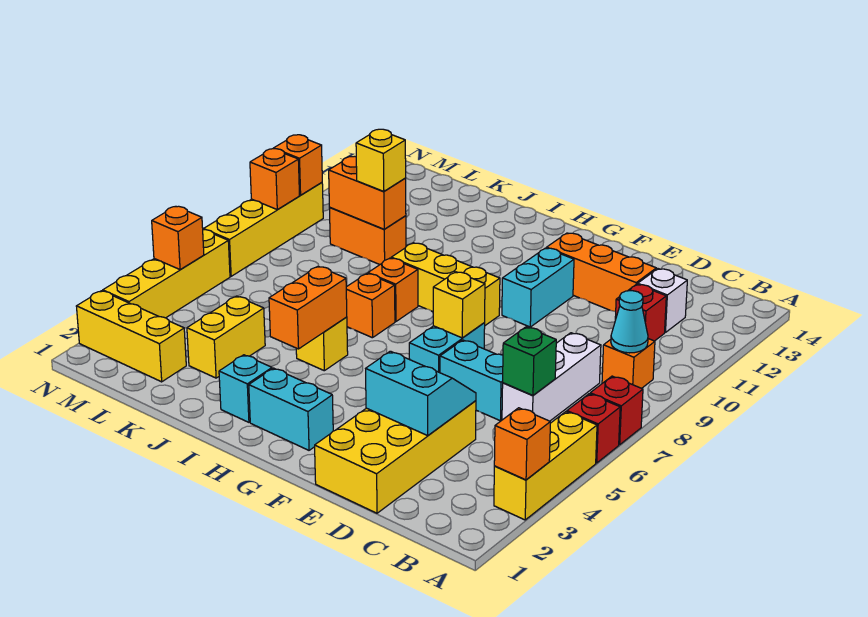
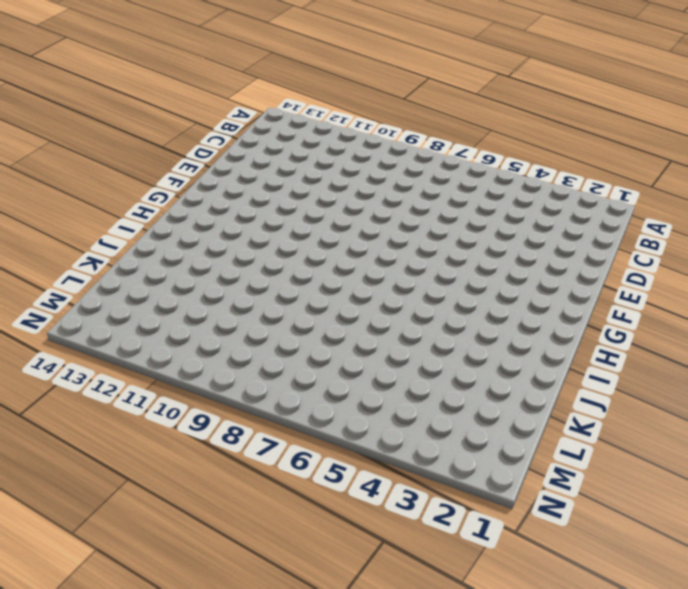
none -> yellow 1x3 brick [494,412,597,520]
none -> red 1x1 brick [567,394,620,463]
none -> red 1x1 brick [590,376,643,445]
none -> orange 1x1 brick [602,339,655,388]

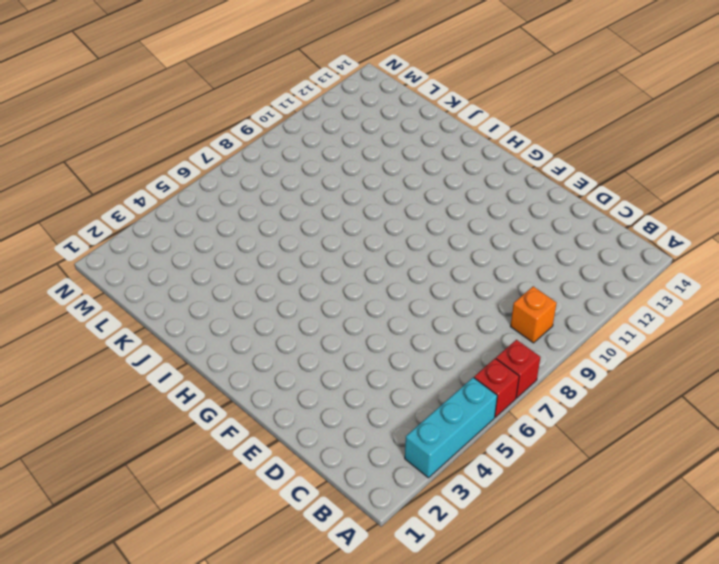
cyan 1x3 brick [405,377,497,478] -> yellow 1x3 brick [494,412,597,520]
none -> white 1x3 brick [502,333,601,421]
none -> red 1x1 brick [615,284,666,341]
none -> white 1x1 brick [638,269,687,332]
none -> yellow 2x4 brick [315,401,476,513]

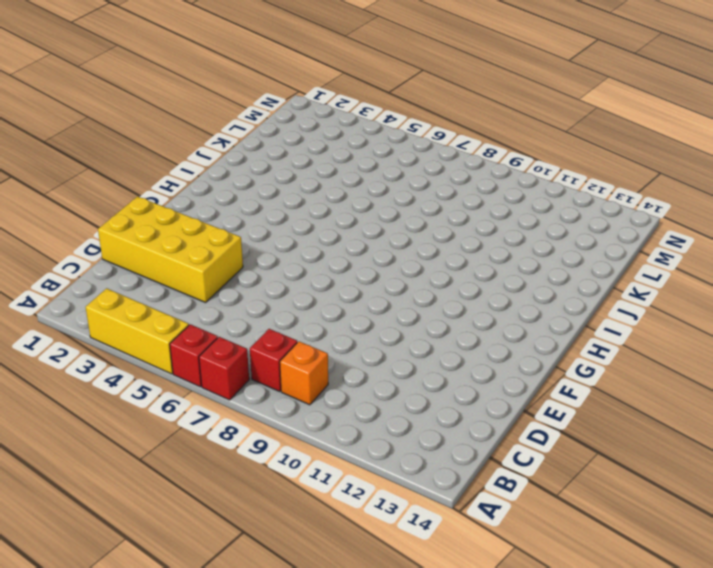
red 1x1 brick [250,329,297,391] -> red 1x1 brick moved to [615,284,666,341]
none -> white 1x3 brick [502,333,601,421]
none -> white 1x1 brick [638,269,687,332]
none -> cyan 1x2 brick [440,340,503,421]
none -> orange 1x3 brick [547,233,656,312]

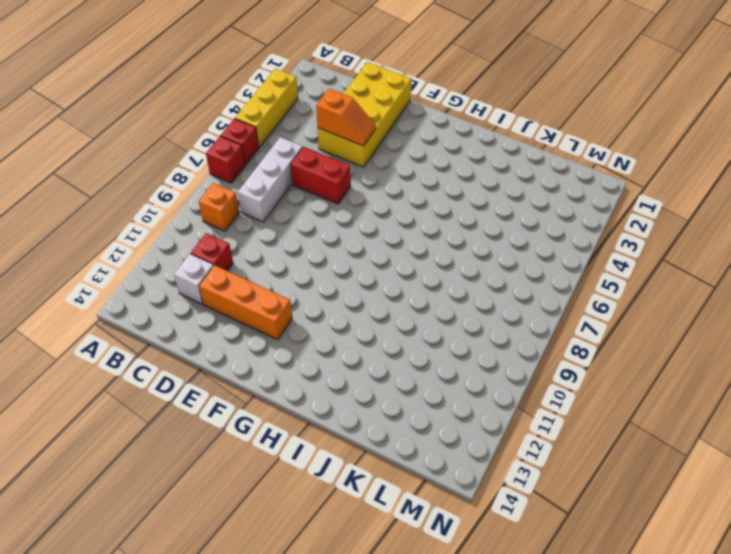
orange 1x2 slope [316,89,376,146] -> cyan 2x2 slope [366,351,476,436]
red 1x2 brick [290,147,351,204] -> cyan 1x2 brick [440,340,503,421]
none -> cyan 1x2 brick [409,323,485,373]
none -> cyan 1x2 brick [502,248,574,327]
none -> cyan 1x2 brick [249,368,333,450]
none -> yellow 1x3 brick [391,243,500,325]

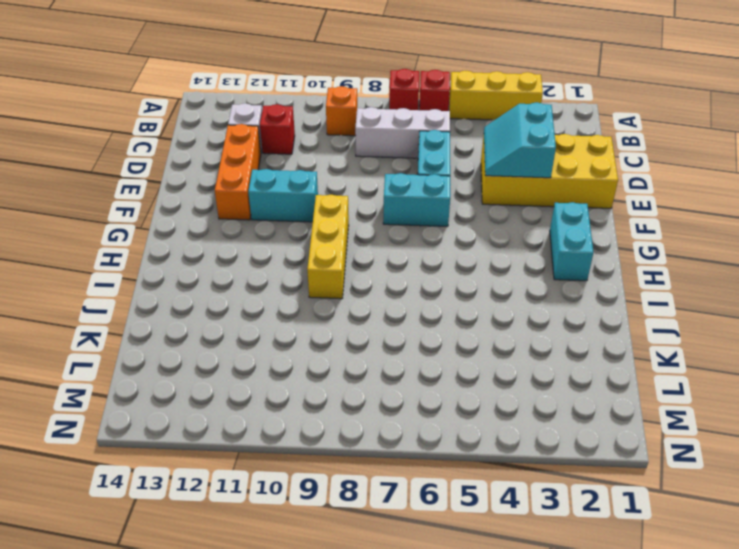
none -> cyan 1x1 brick [219,355,272,422]
none -> yellow 1x1 brick [296,317,348,371]
none -> orange 1x1 brick [346,274,395,338]
none -> orange 1x1 brick [368,258,418,322]

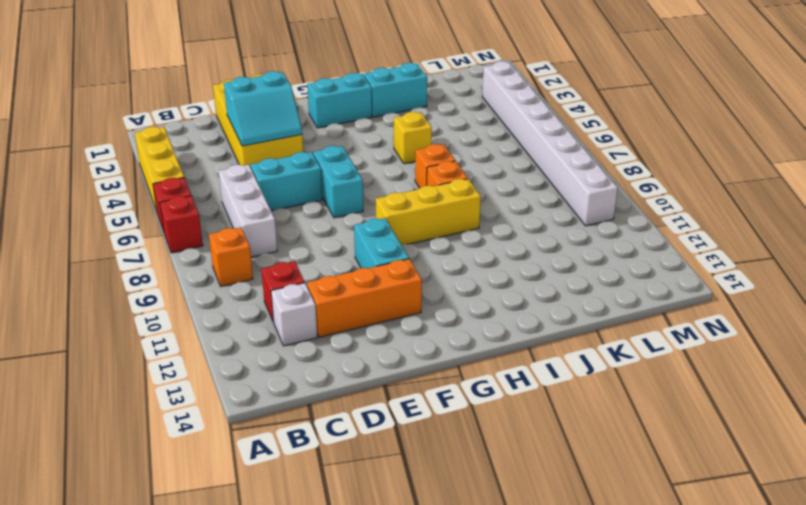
cyan 1x2 brick [364,63,427,117] -> cyan 1x1 brick [219,355,272,422]
white 1x8 brick [482,61,618,226] -> none
none -> yellow 1x2 brick [187,296,265,378]
none -> orange 1x2 brick [329,208,406,265]
none -> yellow 1x3 brick [76,291,186,382]
none -> yellow 1x4 brick [103,230,230,318]

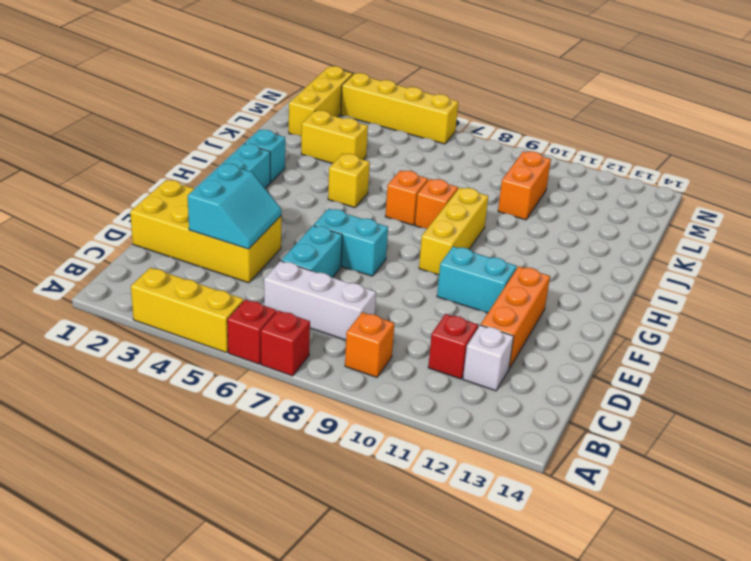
none -> yellow 1x4 brick [204,182,323,276]
none -> orange 1x1 brick [494,408,550,480]
none -> cyan 1x1 cone [611,291,648,353]
none -> green 1x1 brick [503,327,556,396]

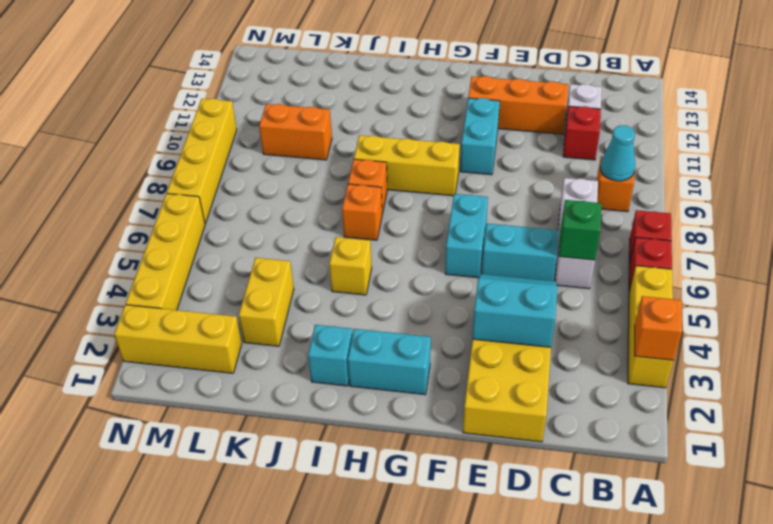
none -> yellow 1x1 brick [433,272,485,338]
none -> orange 1x2 brick [269,266,347,349]
none -> orange 1x2 brick [329,156,406,229]
none -> orange 1x1 brick [152,206,204,270]

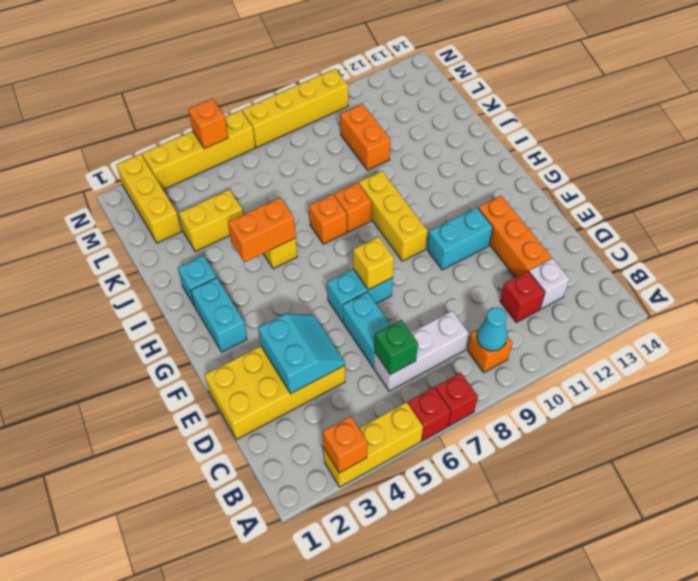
none -> orange 1x2 brick [329,156,406,229]
none -> orange 1x1 brick [250,149,299,210]
none -> orange 1x1 brick [273,135,322,195]
none -> yellow 1x1 brick [356,129,406,191]

